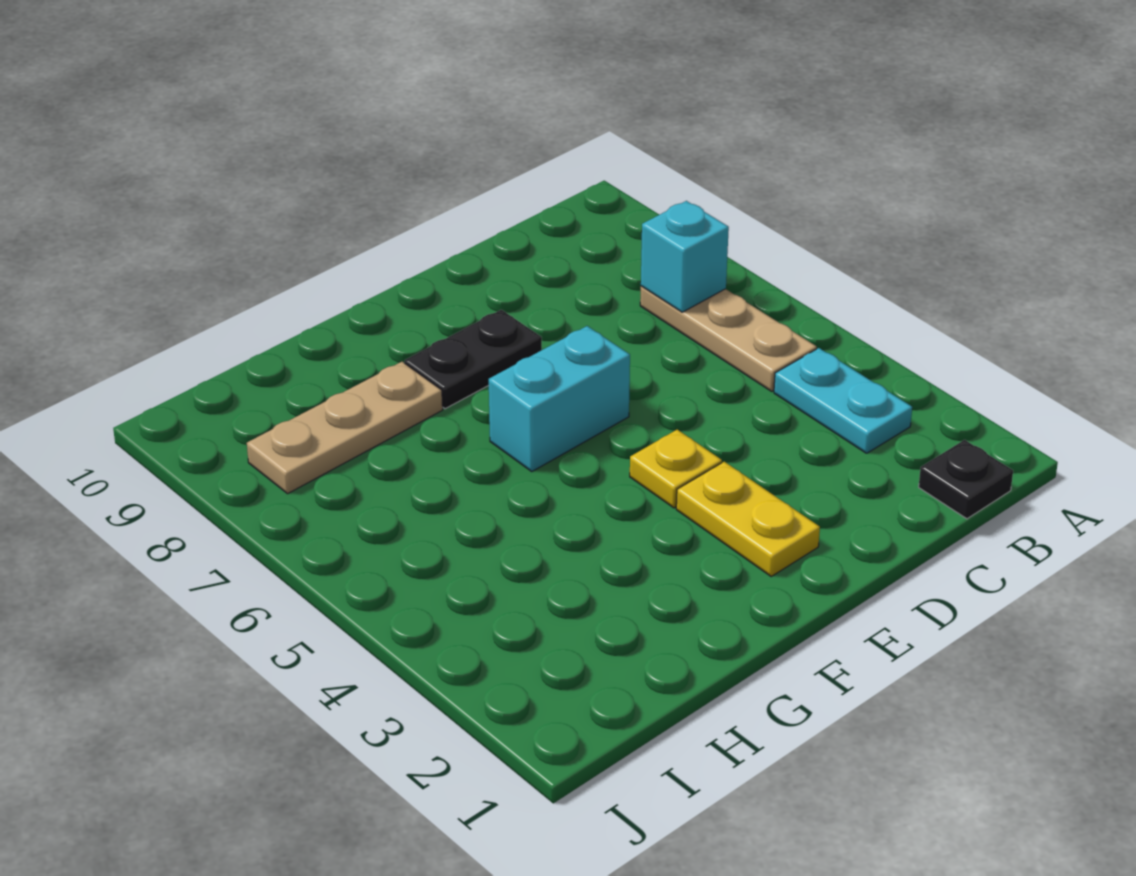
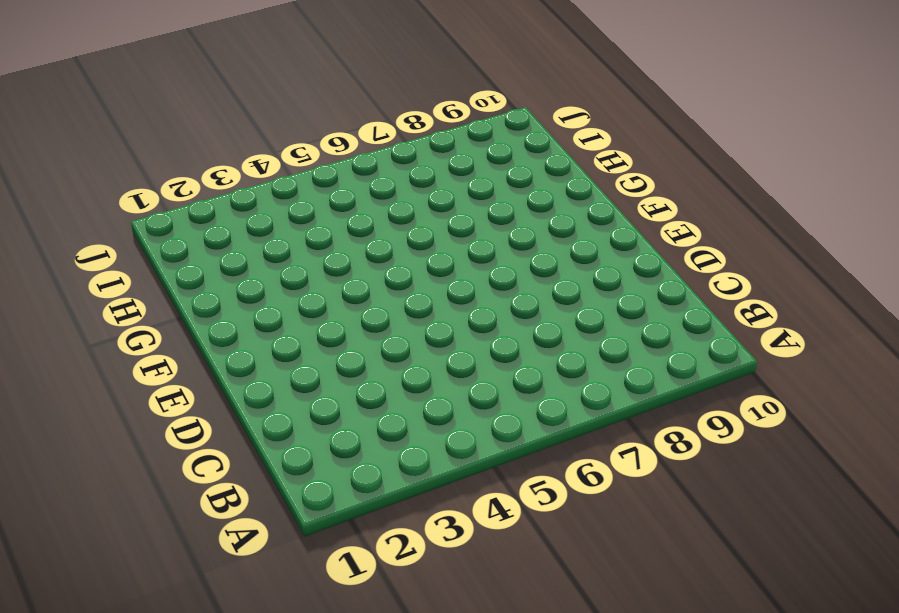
none -> black 1x1 plate [919,440,1013,519]
none -> cyan 1x2 plate [774,348,912,453]

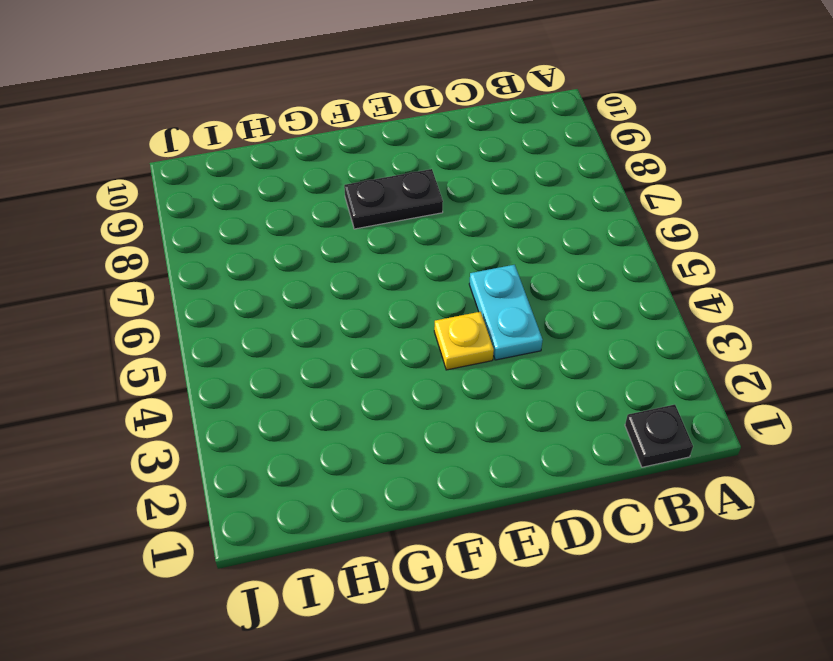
cyan 1x2 plate [469,265,543,360] -> cyan 1x2 plate moved to [774,348,912,453]
none -> tan 1x3 plate [640,286,817,391]
none -> yellow 1x2 plate [676,462,820,576]

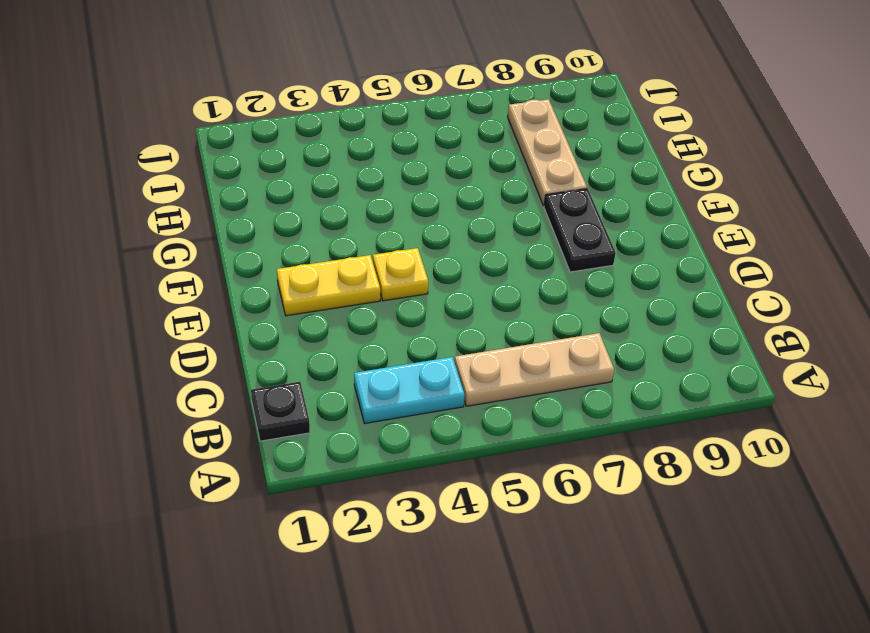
none -> cyan 1x2 brick [489,326,630,471]
none -> cyan 1x1 brick [641,201,729,312]

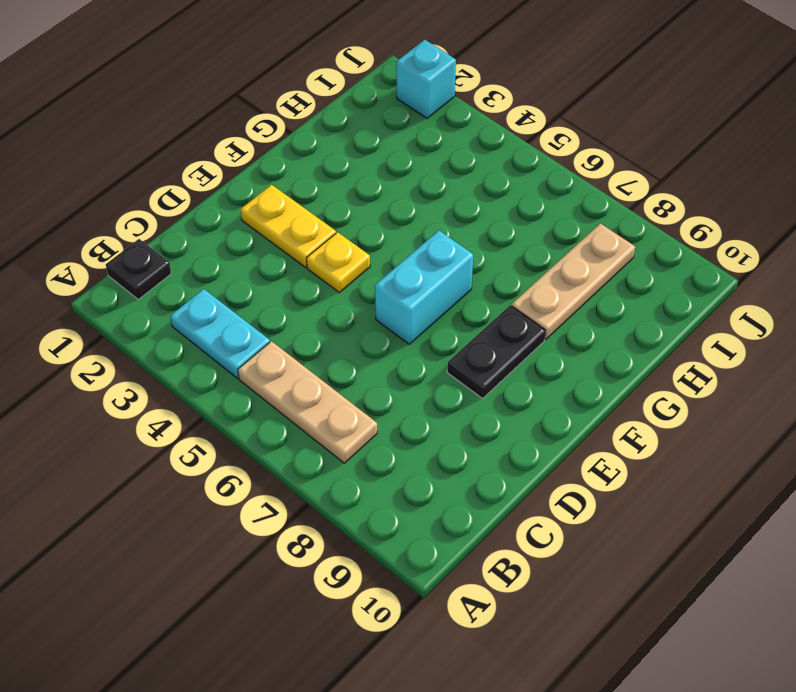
cyan 1x1 brick [396,40,456,118] -> cyan 1x1 brick moved to [641,201,729,312]

